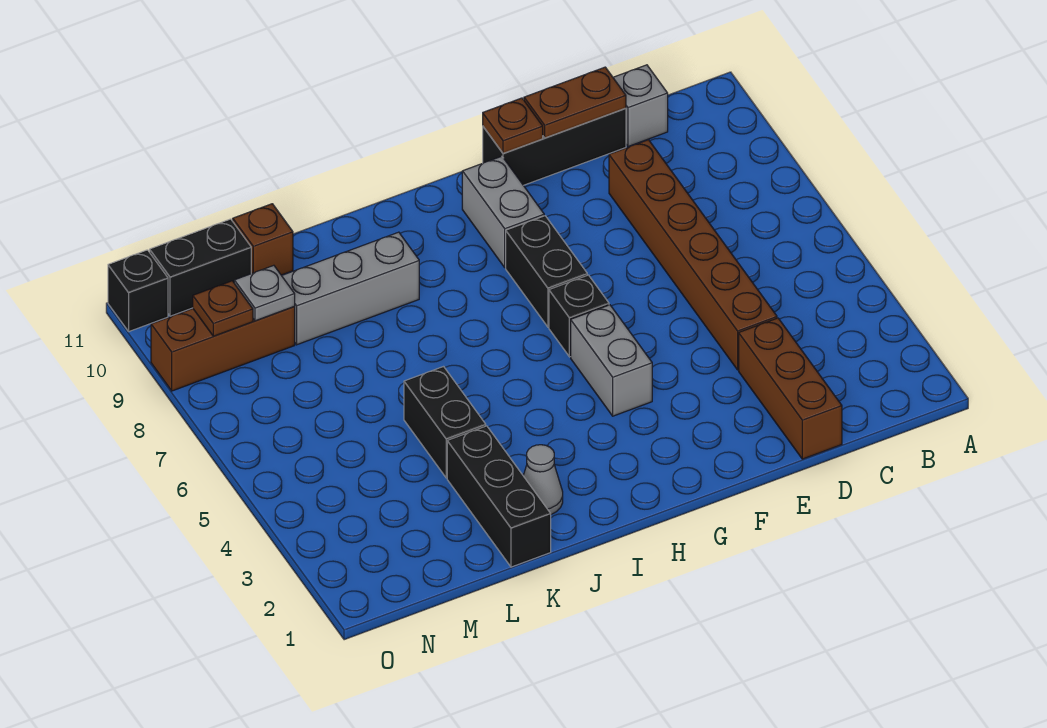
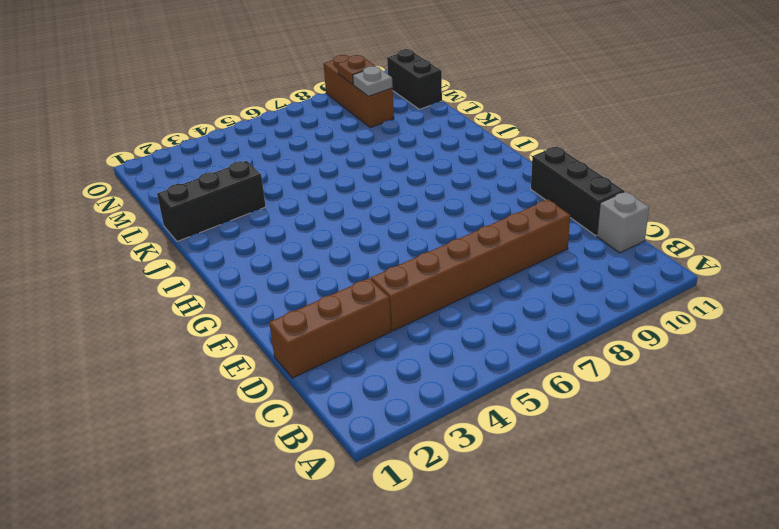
none -> grey 1x2 brick [571,305,652,416]
none -> black 1x1 brick [549,275,609,357]
none -> black 1x2 brick [506,216,587,327]

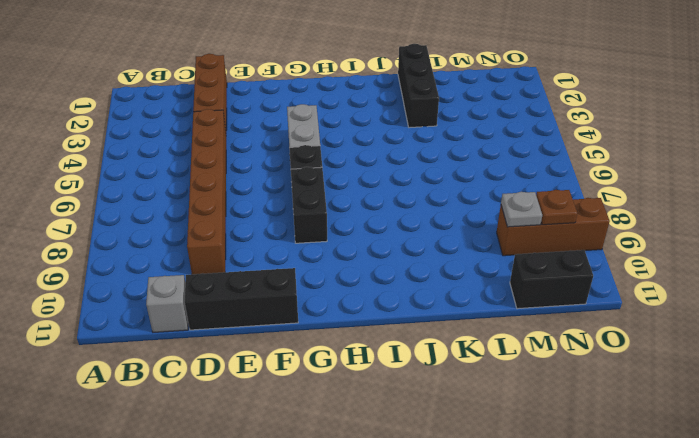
none -> grey 1x2 brick [462,156,544,268]
none -> grey 1x1 cone [523,445,563,514]
none -> grey 1x3 brick [282,232,419,345]

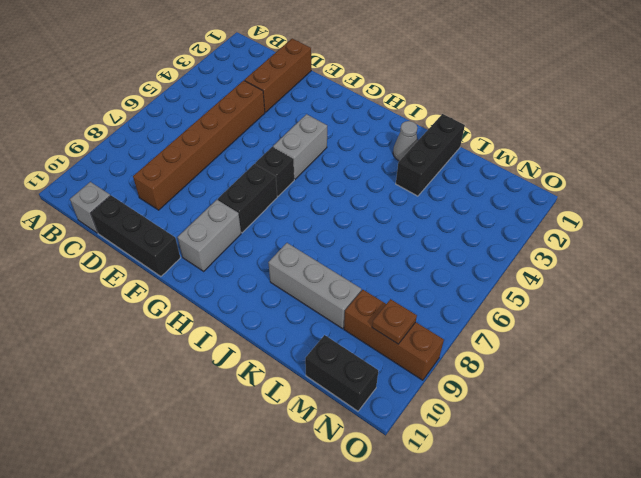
none -> black 1x2 brick [404,367,486,478]
none -> brown 1x1 brick [233,204,293,275]
none -> black 1x1 brick [108,250,168,331]

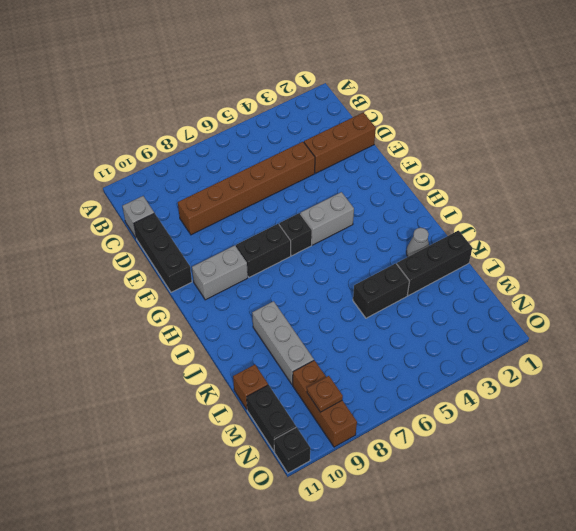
none -> brown 1x2 plate [524,67,626,138]
none -> brown 1x1 plate [483,98,543,153]
none -> grey 1x1 plate [234,265,295,321]

